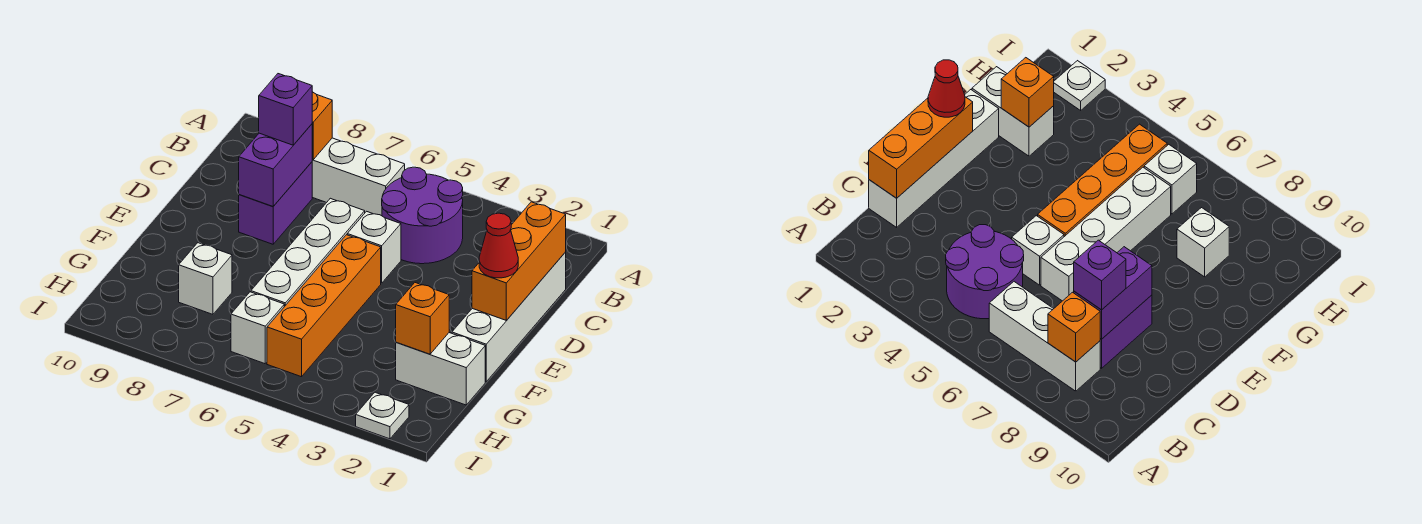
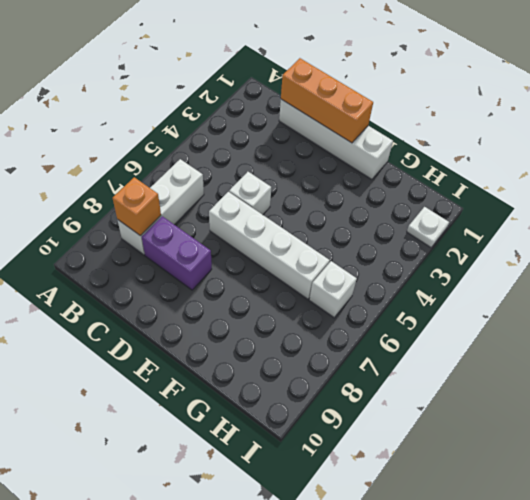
none -> purple 2x2 round brick [382,167,463,264]
none -> orange 1x4 brick [267,235,381,377]
none -> white 1x2 brick [396,333,485,405]

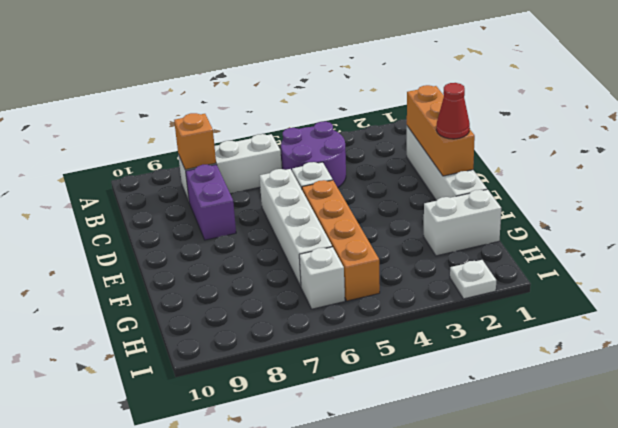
none -> white 1x1 brick [179,243,232,314]
none -> purple 1x2 brick [239,124,312,207]
none -> orange 1x1 brick [396,283,449,354]

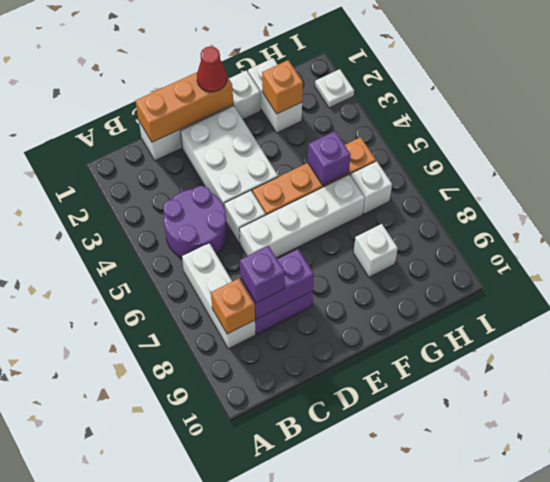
white 2x3 brick [181,106,278,205] -> none
purple 1x1 brick [308,131,351,185] -> none

